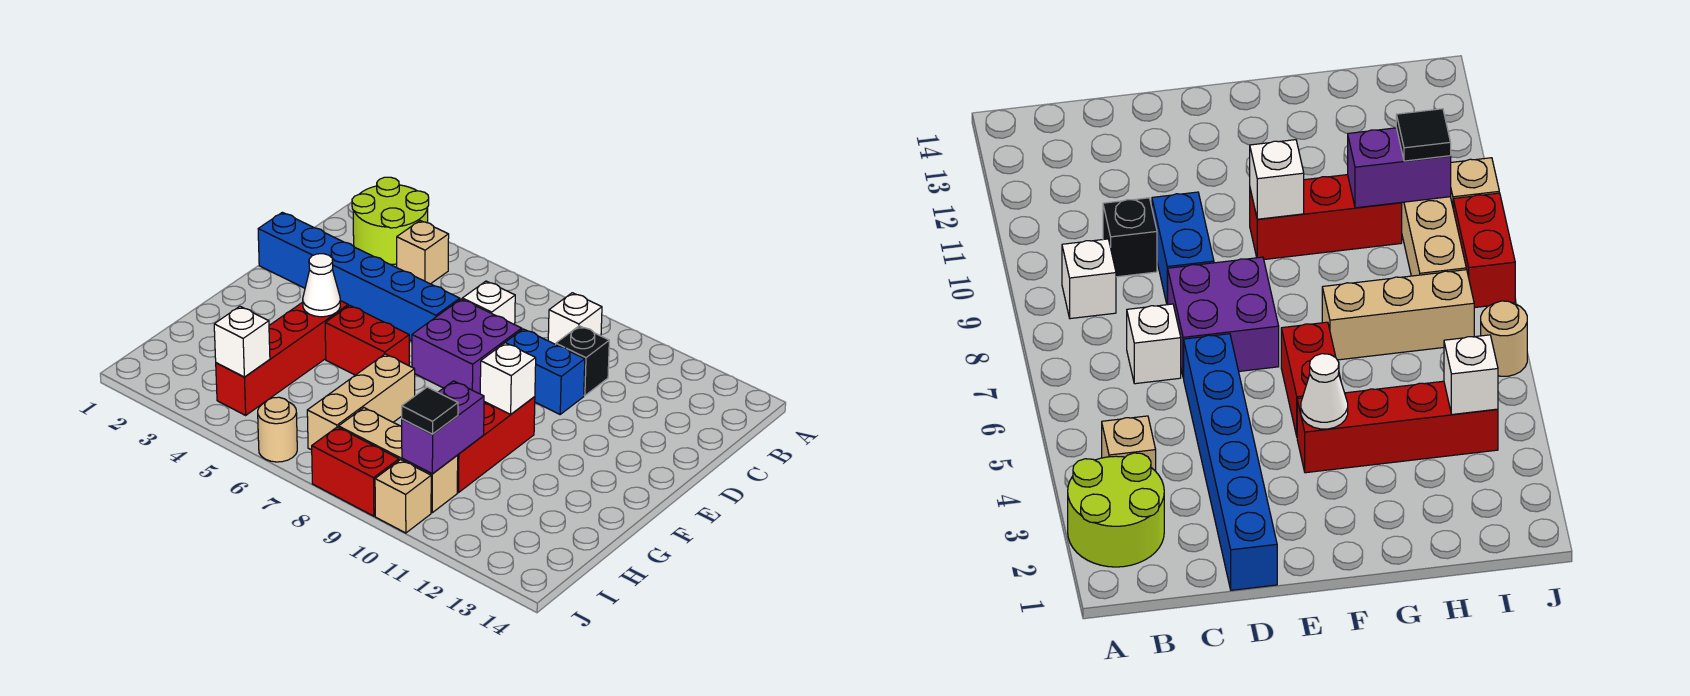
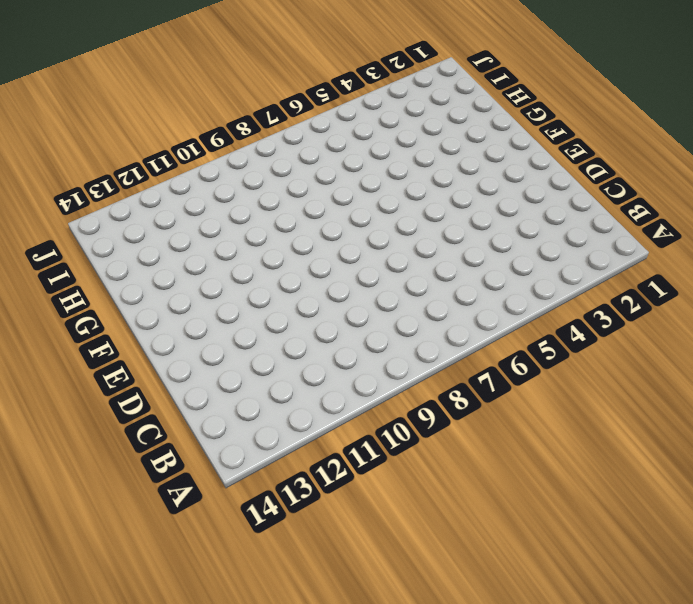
none -> lime 2x2 round brick [352,177,429,264]
none -> tan 1x1 brick [397,221,449,284]
none -> white 1x1 brick [548,293,602,344]

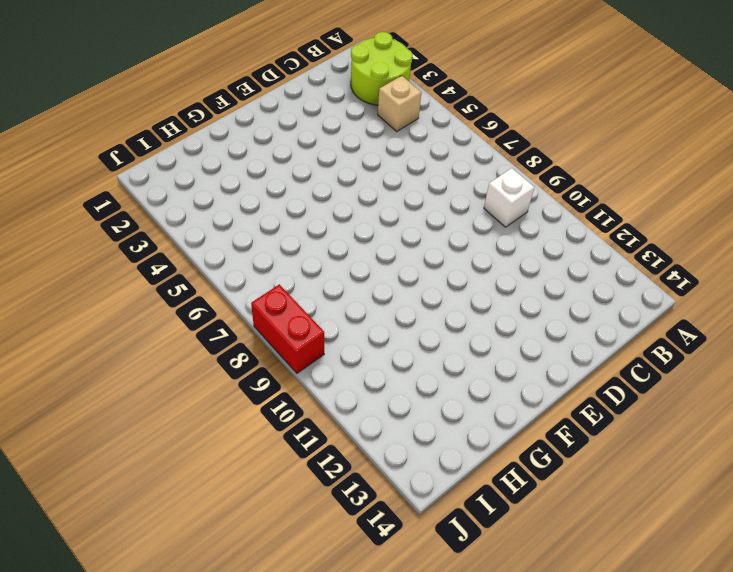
none -> white 1x1 brick [462,281,515,325]
none -> black 1x1 brick [556,326,609,396]
none -> blue 1x6 brick [258,212,460,341]

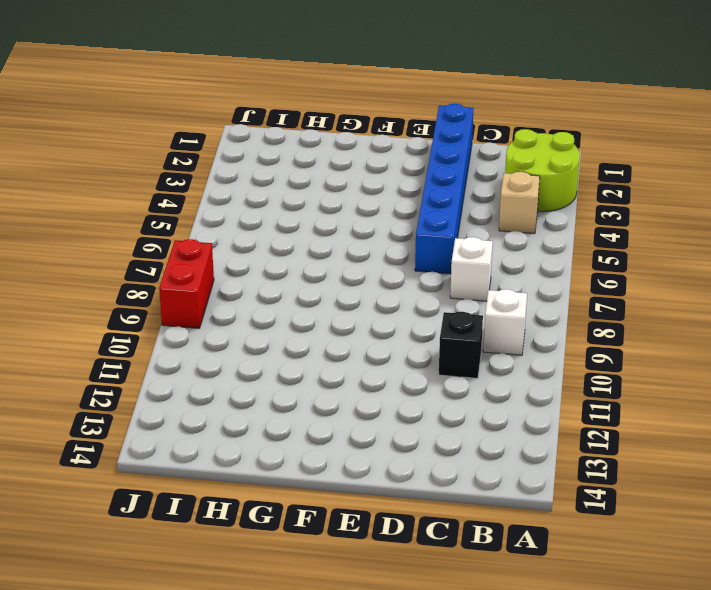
none -> purple 2x2 brick [412,299,522,394]
none -> blue 1x2 brick [505,329,585,414]
none -> red 1x4 brick [216,301,348,415]

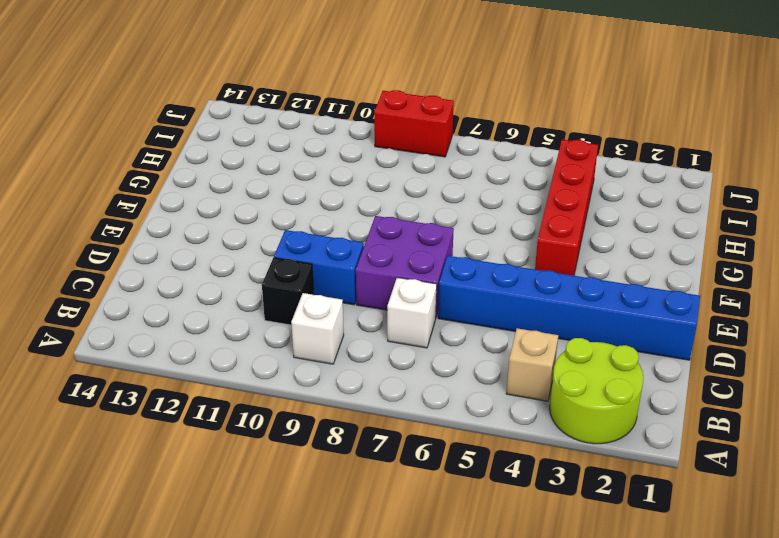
none -> red 1x2 brick [325,305,409,375]
none -> red 1x3 brick [457,397,535,493]
none -> tan 1x3 brick [307,354,415,450]

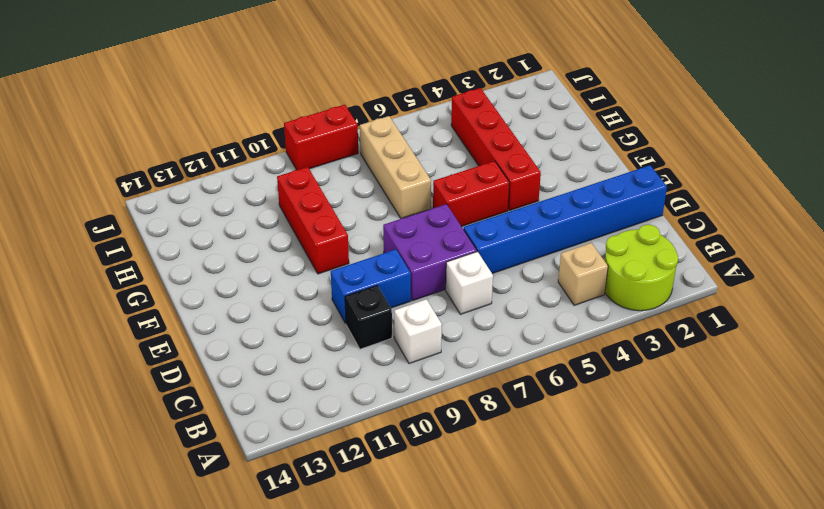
none -> tan 1x3 brick [339,408,458,513]
none -> tan 1x1 round brick [258,397,297,462]
none -> tan 1x1 brick [375,460,431,533]

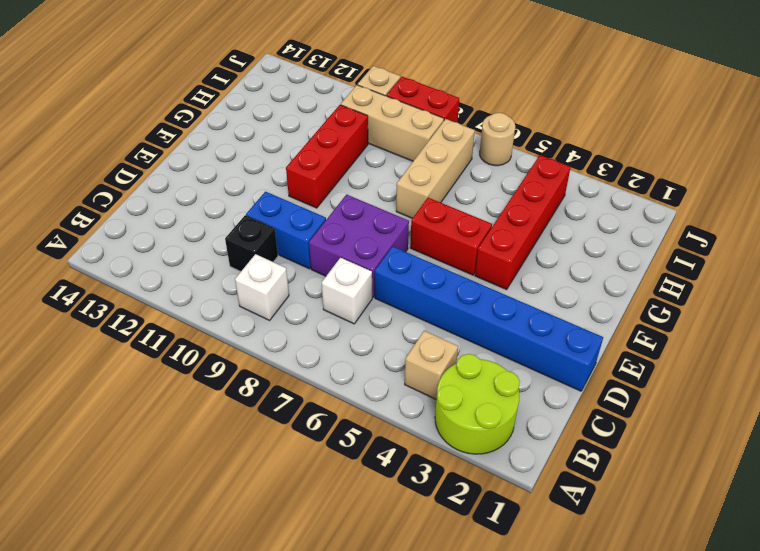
none -> white 1x1 cone [303,254,340,317]
none -> white 1x1 brick [480,343,536,414]
none -> purple 1x2 brick [402,381,484,474]

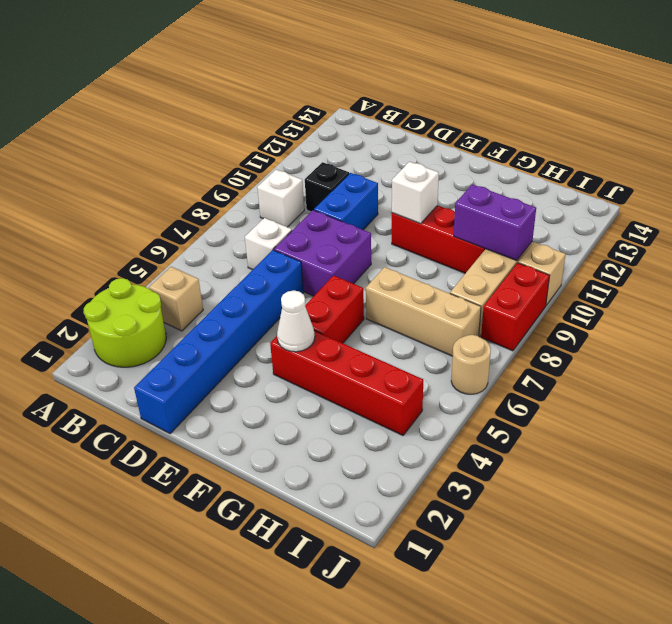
none -> white 1x1 brick [214,306,270,377]
none -> black 1x1 tile [402,387,458,434]

